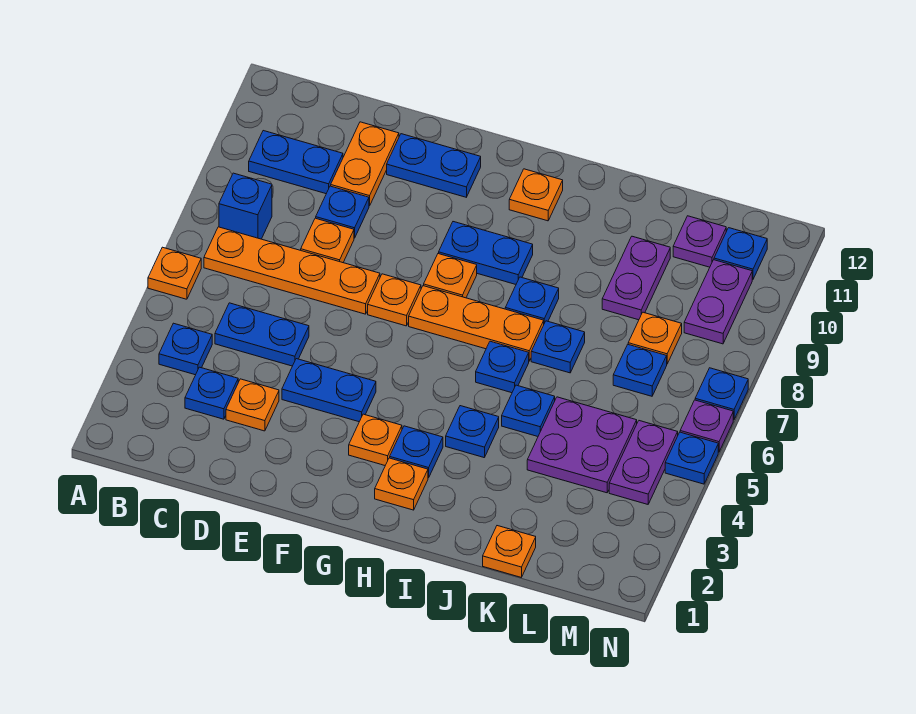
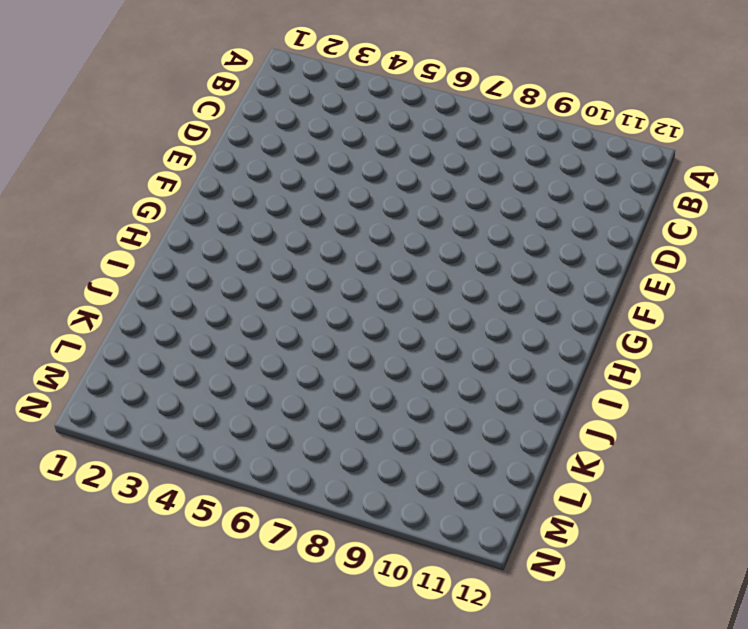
none -> orange 1x1 plate [148,247,201,299]
none -> blue 1x1 plate [159,323,212,375]
none -> orange 1x4 plate [204,227,380,314]
none -> blue 1x1 brick [219,173,272,239]

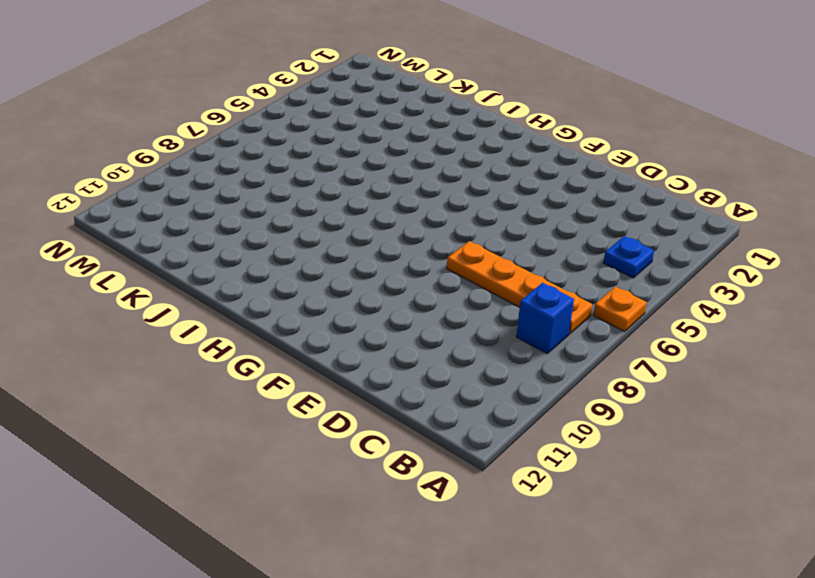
none -> blue 1x2 plate [249,131,343,194]
none -> blue 1x1 plate [185,367,238,419]
none -> blue 1x2 plate [215,303,309,366]
none -> orange 1x1 plate [226,379,279,431]

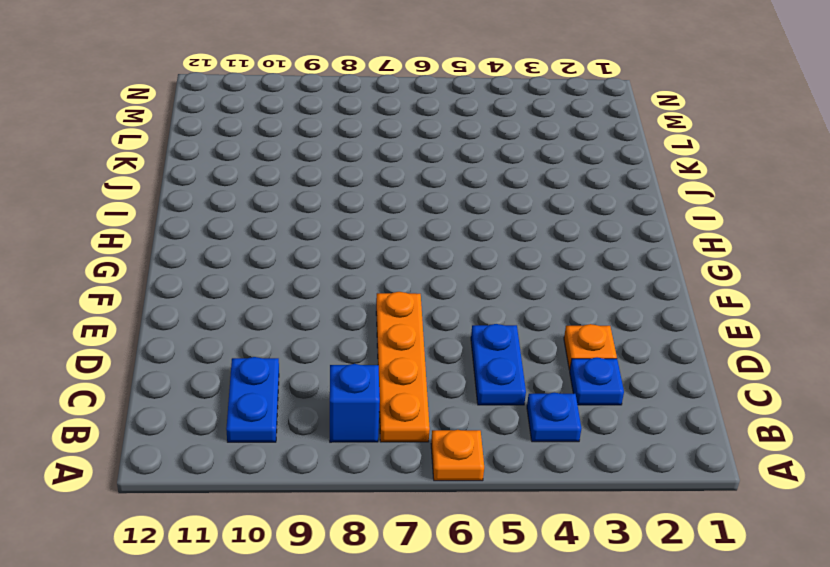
none -> orange 1x1 plate [301,218,354,263]
none -> blue 1x1 plate [316,186,369,238]
none -> orange 1x2 plate [331,122,399,206]
none -> blue 1x2 plate [282,359,376,422]

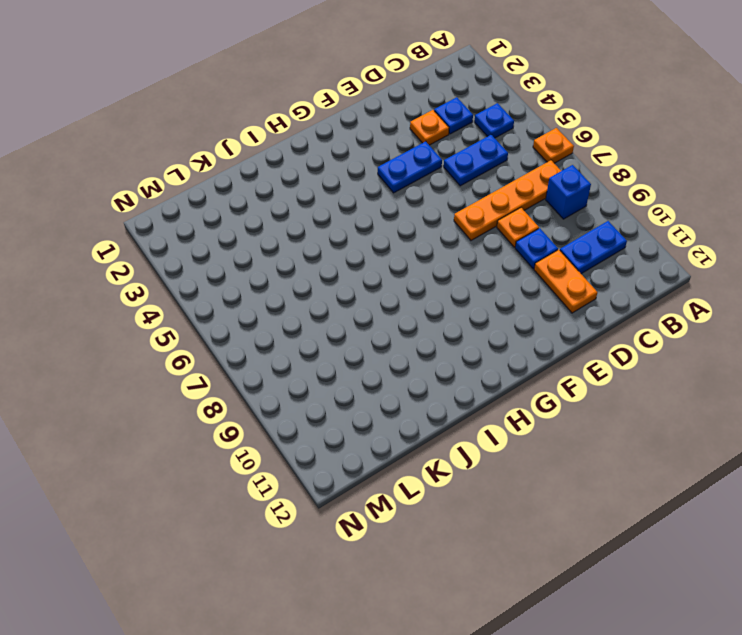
none -> blue 1x2 plate [387,134,481,197]
none -> orange 1x1 plate [368,274,421,326]
none -> orange 1x1 plate [349,414,402,465]
none -> orange 1x3 plate [409,286,544,361]

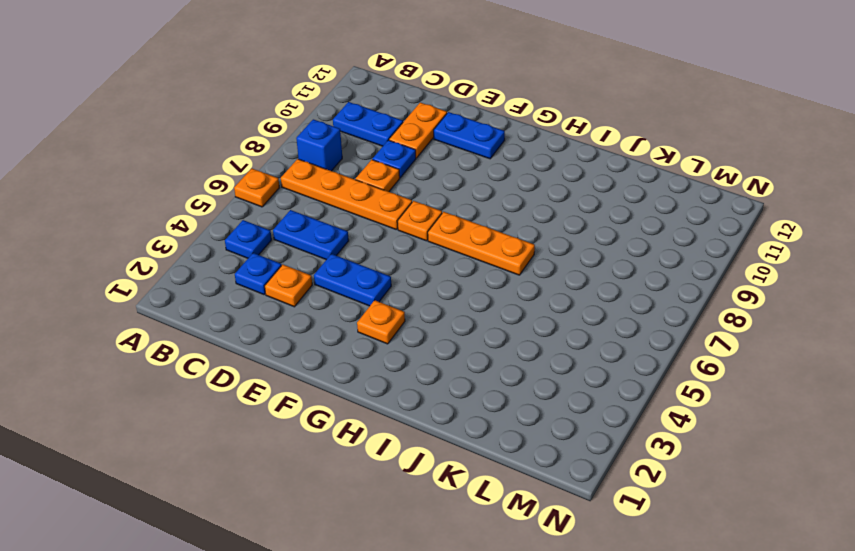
none -> orange 1x1 plate [424,254,477,298]
none -> blue 1x2 plate [439,222,533,284]
none -> orange 1x1 plate [375,458,428,510]
none -> blue 1x1 plate [390,426,443,478]

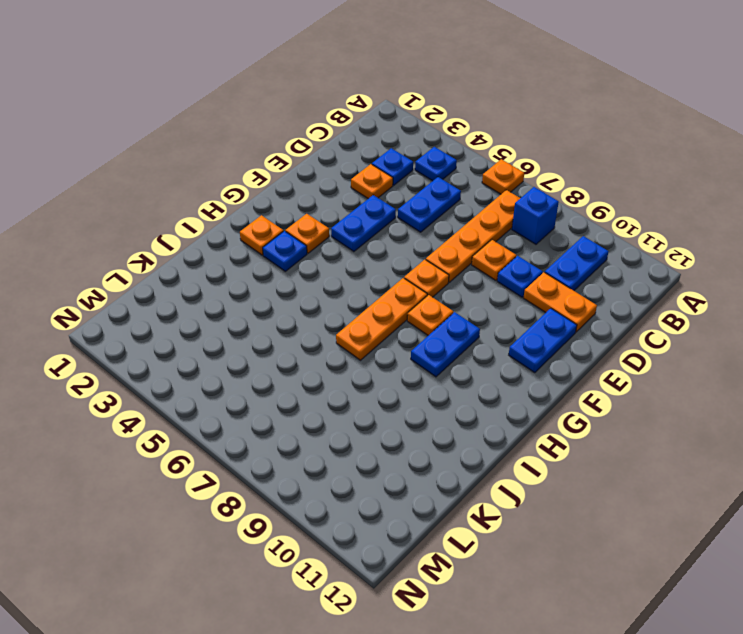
none -> orange 1x1 plate [509,169,563,221]
none -> blue 1x1 plate [446,406,499,458]
none -> blue 1x1 plate [476,341,529,393]
none -> blue 1x1 plate [505,277,559,323]

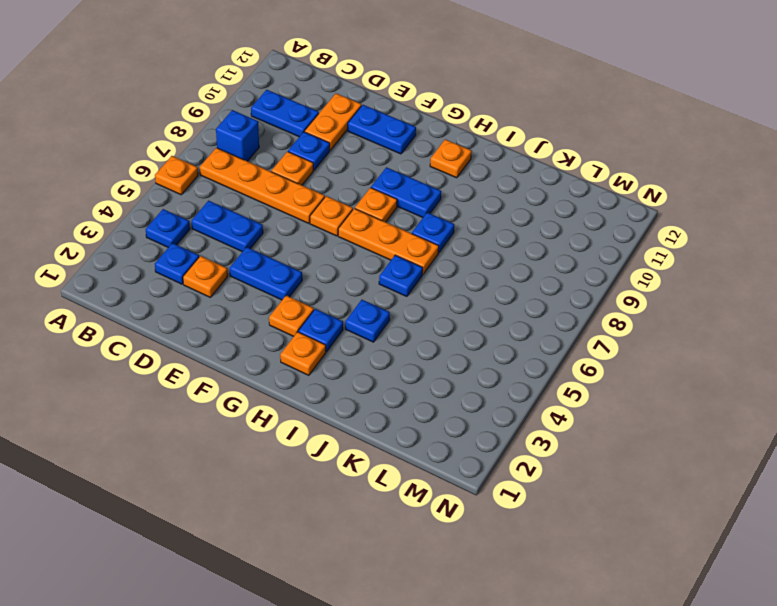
none -> blue 1x1 plate [502,385,555,436]
none -> blue 1x1 plate [531,321,585,373]
none -> orange 1x1 plate [483,526,536,577]
none -> purple 2x2 plate [527,397,637,493]

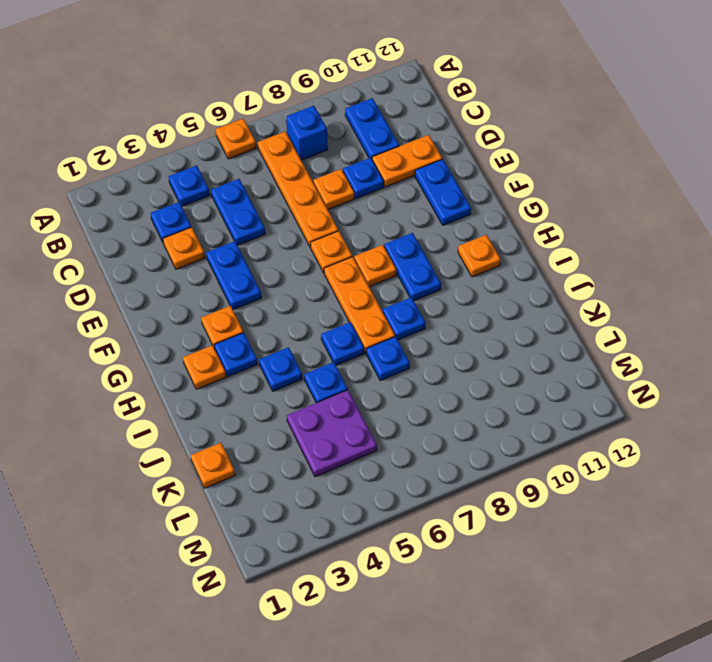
none -> purple 1x2 plate [602,236,670,320]
none -> blue 1x1 plate [613,345,667,396]
none -> orange 1x1 plate [628,312,682,364]
none -> purple 1x1 plate [673,216,726,267]

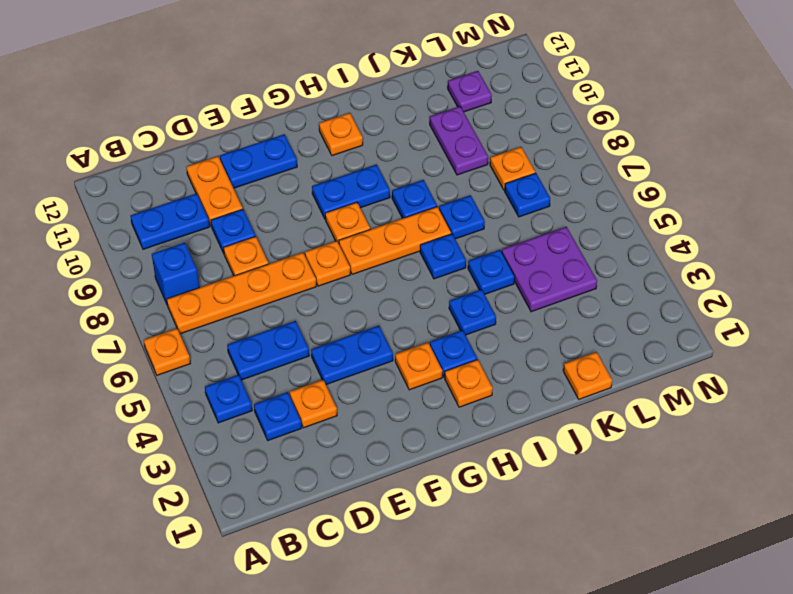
none -> purple 1x2 plate [609,421,678,504]
none -> purple 1x2 plate [684,260,752,344]
none -> blue 1x1 plate [714,228,767,280]
none -> blue 1x1 plate [665,432,718,484]

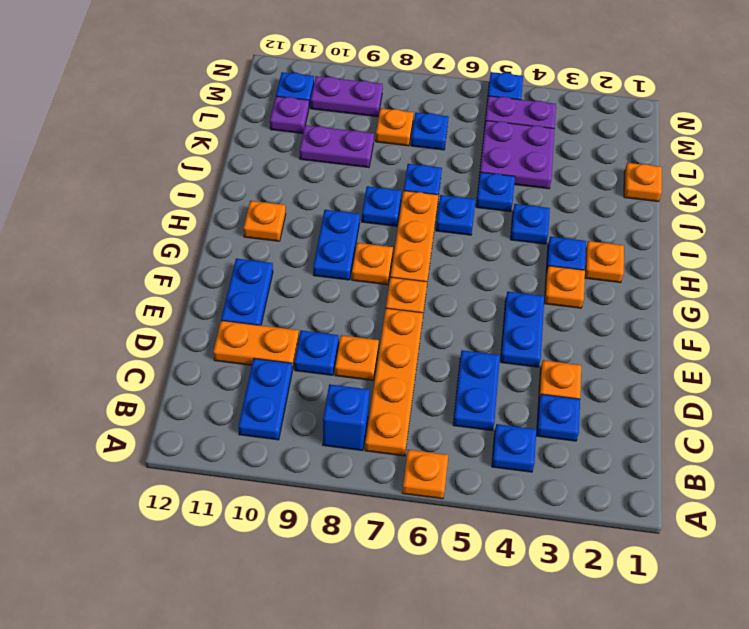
none -> purple 1x1 plate [680,400,733,452]
none -> blue 1x1 plate [695,368,748,420]

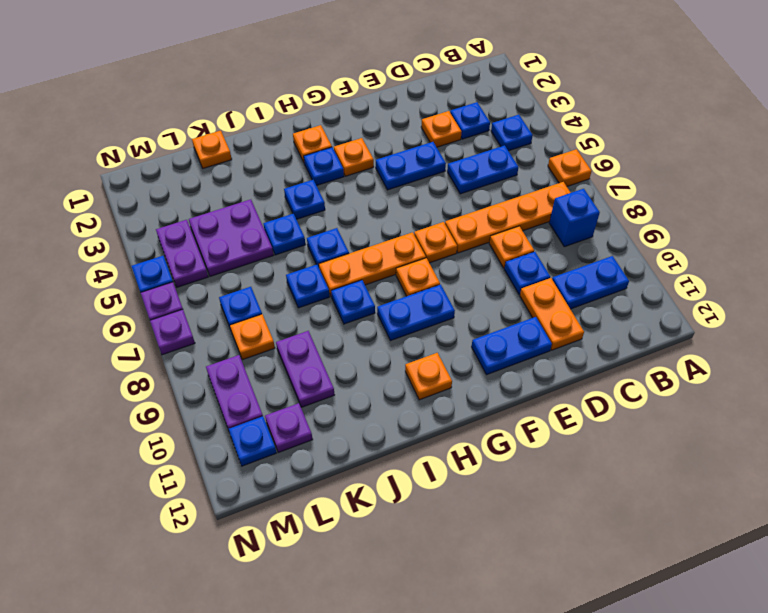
purple 1x1 plate [150,309,195,355] -> blue 1x1 plate [695,368,748,420]

